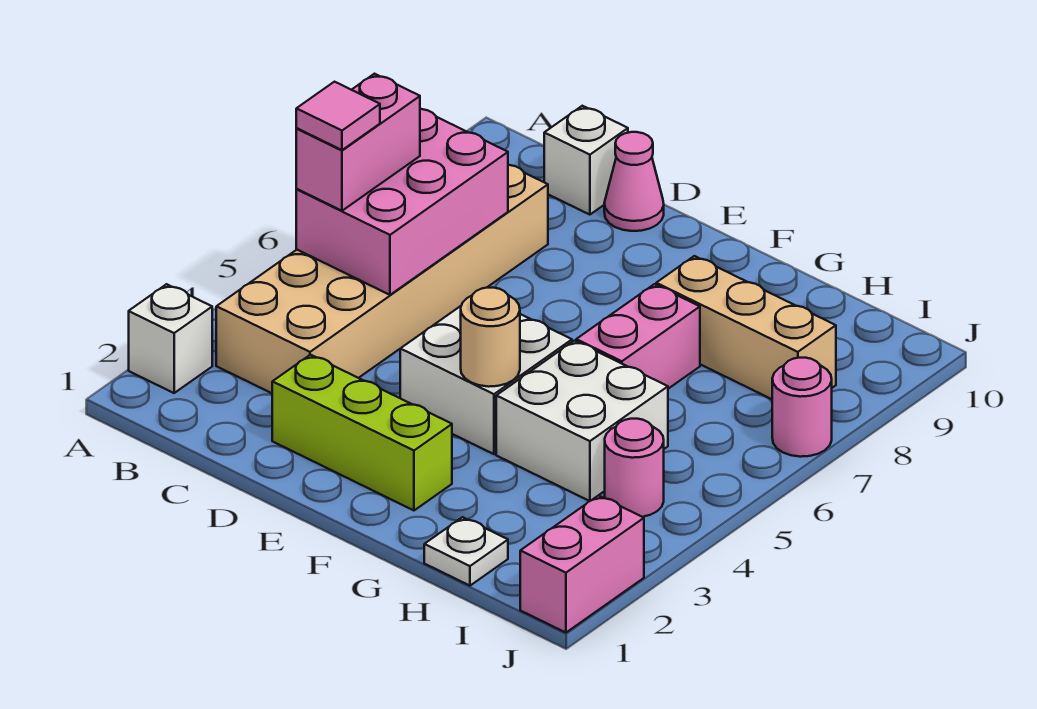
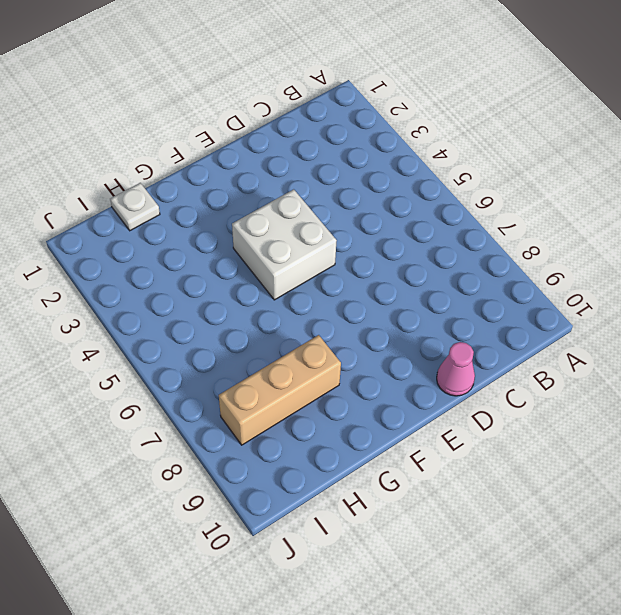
none -> white 1x1 brick [129,284,212,393]
none -> tan 2x6 brick [216,165,548,393]
none -> white 1x1 brick [544,106,628,215]

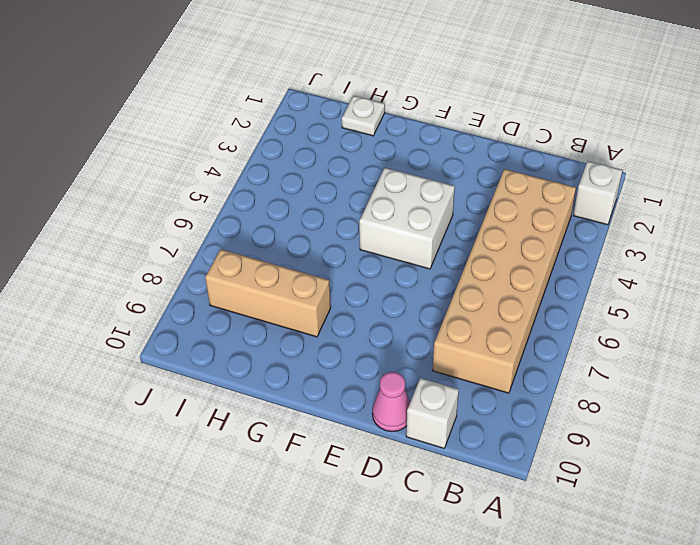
none -> lime 1x3 brick [272,355,452,510]
none -> white 2x2 brick [496,341,668,501]
none -> pink 1x2 brick [576,284,700,389]

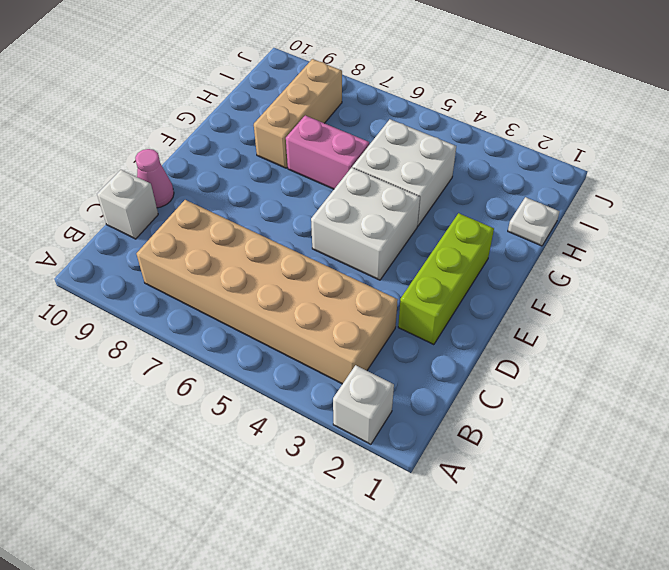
none -> pink 1x1 round brick [605,419,664,517]
none -> pink 1x2 brick [520,495,644,633]
none -> pink 1x1 round brick [772,358,832,457]

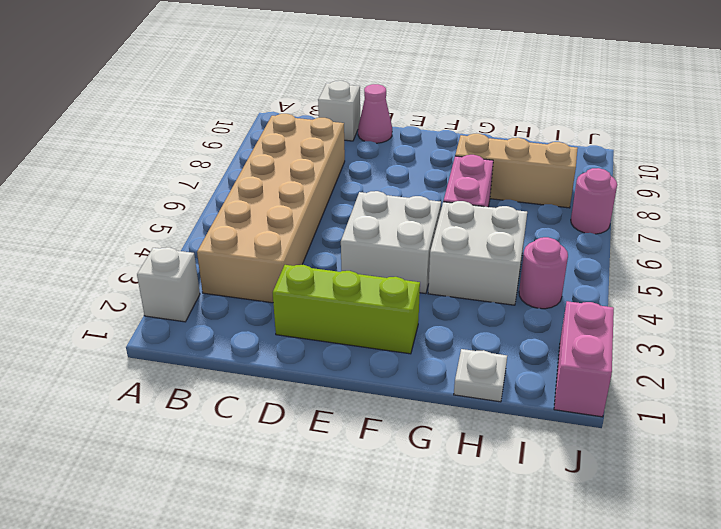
none -> pink 2x3 brick [296,109,508,295]
none -> tan 1x1 round brick [461,288,520,387]
none -> pink 1x2 brick [296,74,420,211]

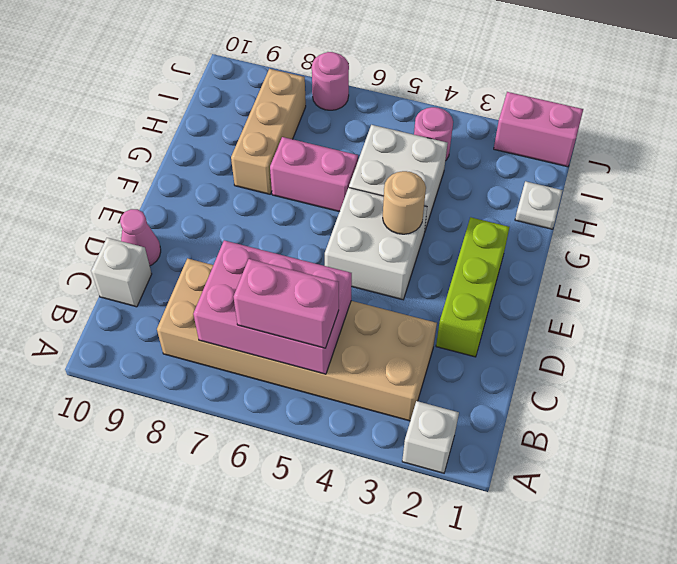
none -> pink 1x1 tile [296,82,380,150]

